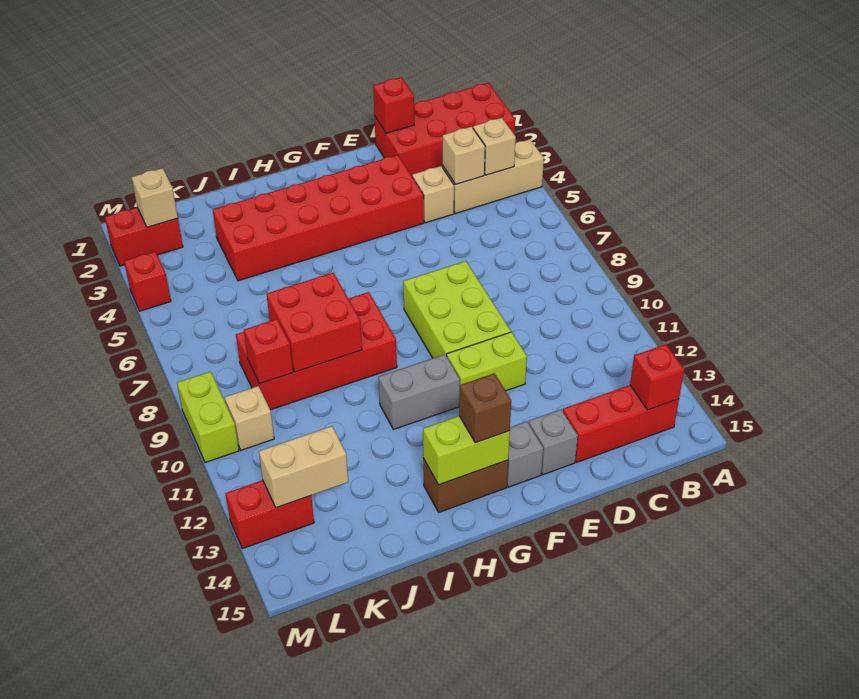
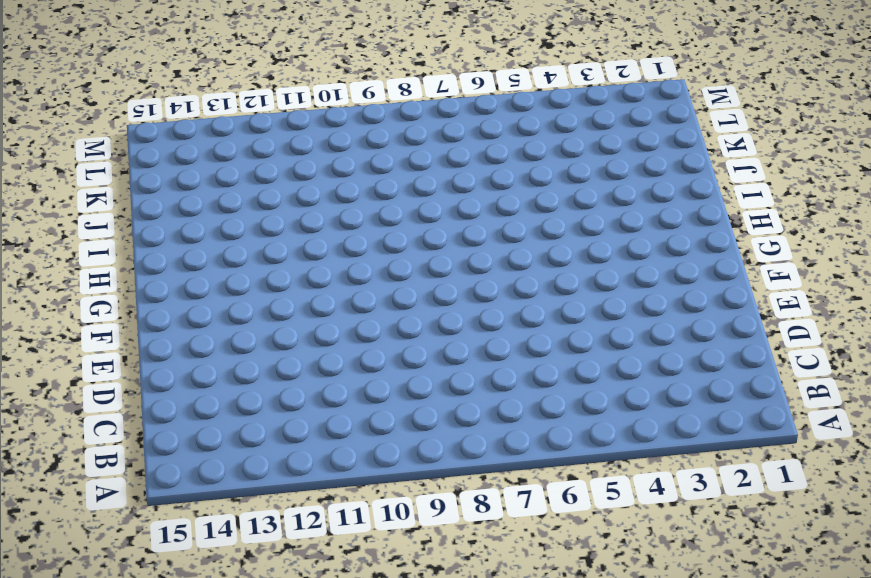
none -> red 2x4 brick [374,83,515,176]
none -> tan 1x3 brick [443,139,544,214]
none -> red 1x3 brick [563,385,679,462]

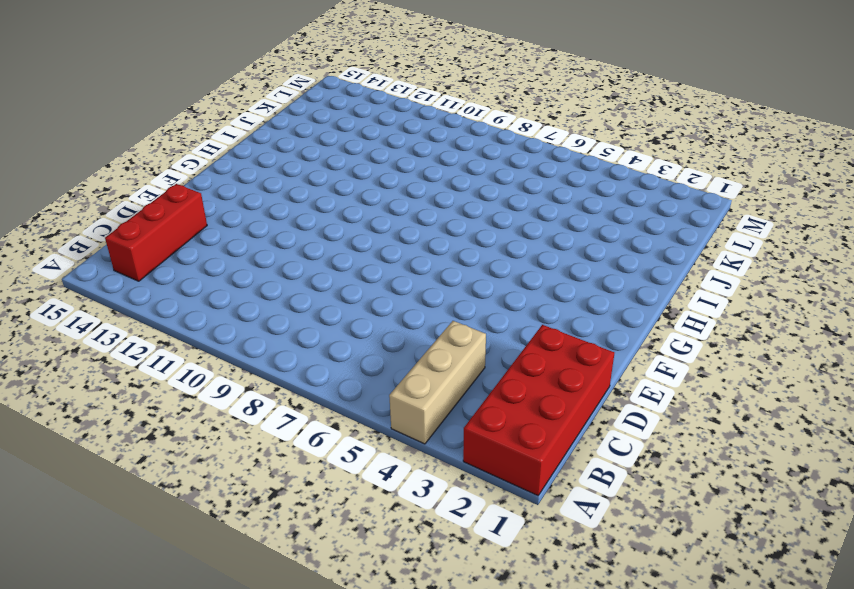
none -> tan 1x1 brick [412,166,454,223]
none -> red 2x6 brick [213,155,424,281]
none -> lime 2x3 brick [403,261,511,358]

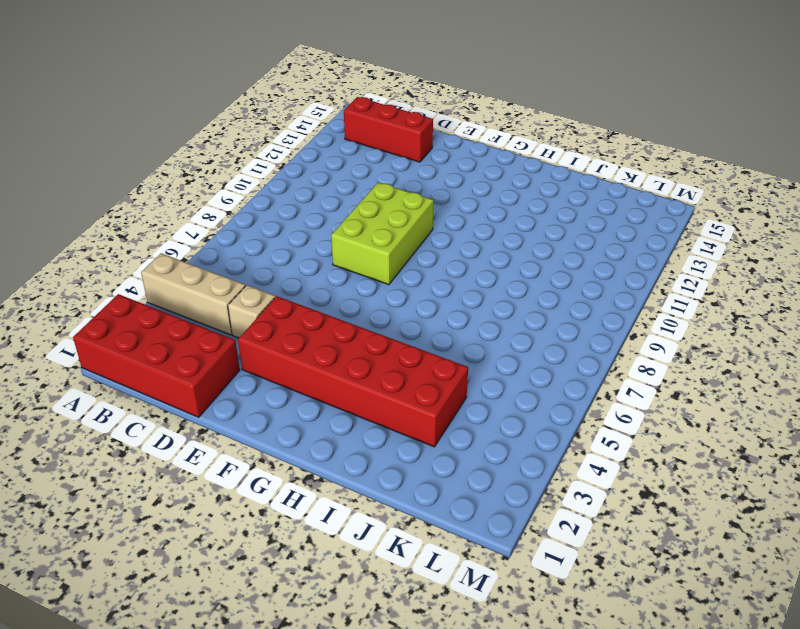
none -> lime 1x2 brick [447,332,527,401]
none -> grey 1x1 brick [528,410,578,475]
none -> grey 1x1 brick [507,421,543,487]

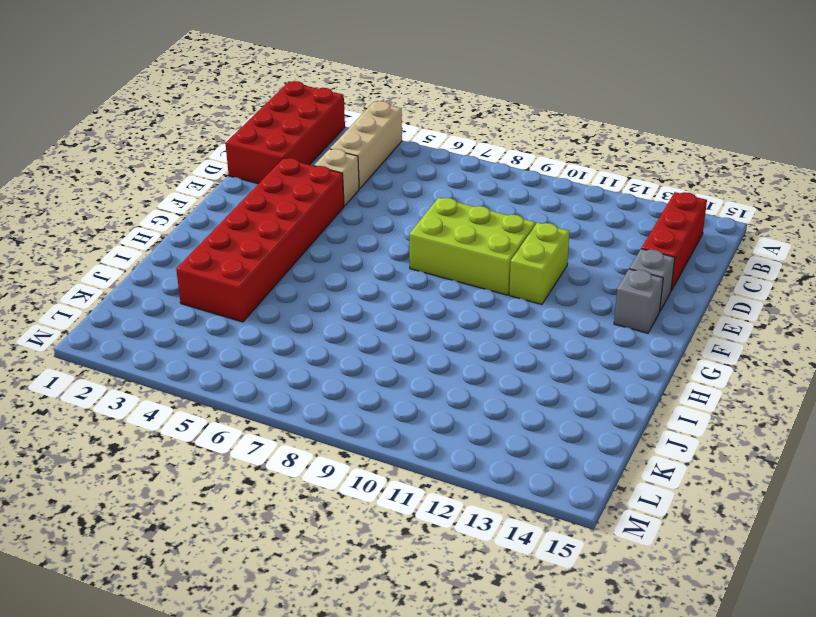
none -> grey 1x2 brick [379,354,460,430]
none -> brown 1x2 brick [423,458,508,512]
none -> red 2x4 brick [236,292,397,410]

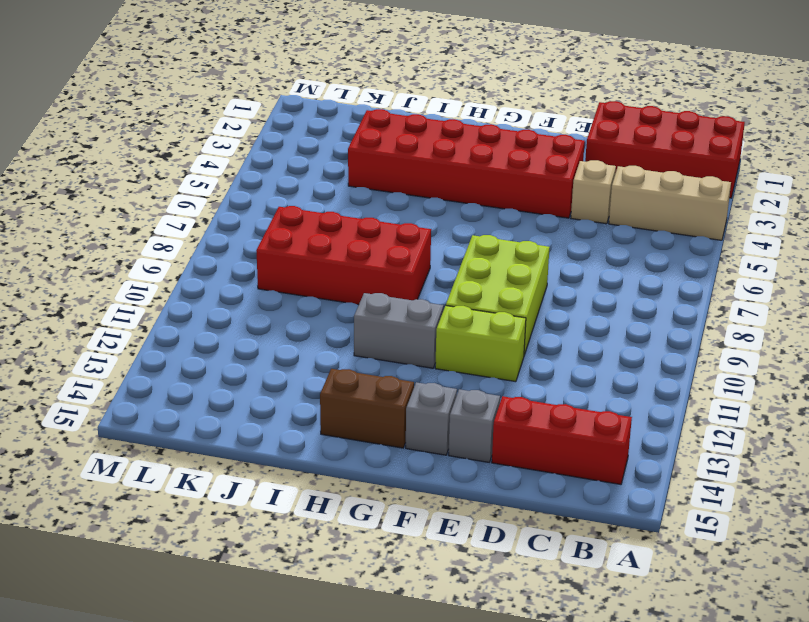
none -> red 1x2 brick [105,207,183,266]
none -> tan 1x1 brick [225,386,274,450]
none -> red 1x2 brick [225,480,314,549]

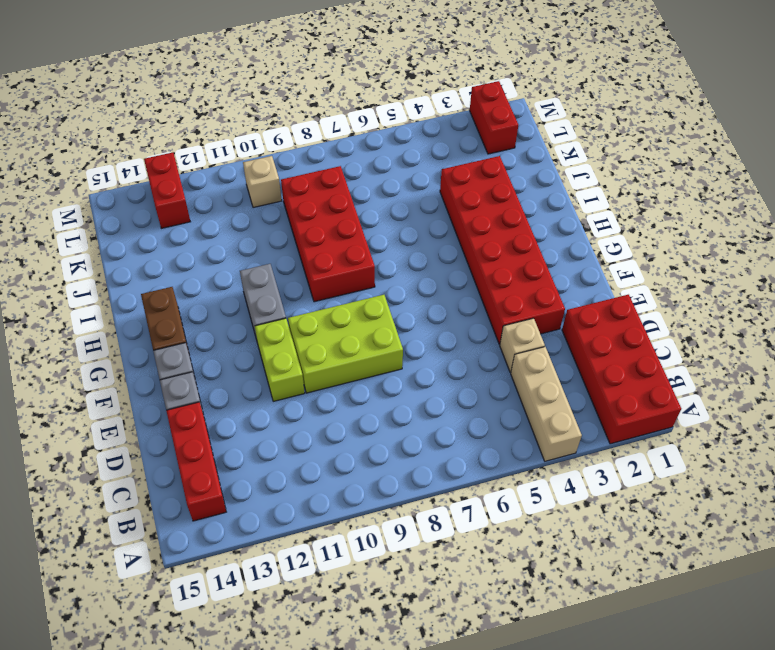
none -> red 1x1 brick [124,251,171,311]
none -> lime 1x2 brick [177,372,239,463]
none -> tan 1x1 brick [473,118,516,175]

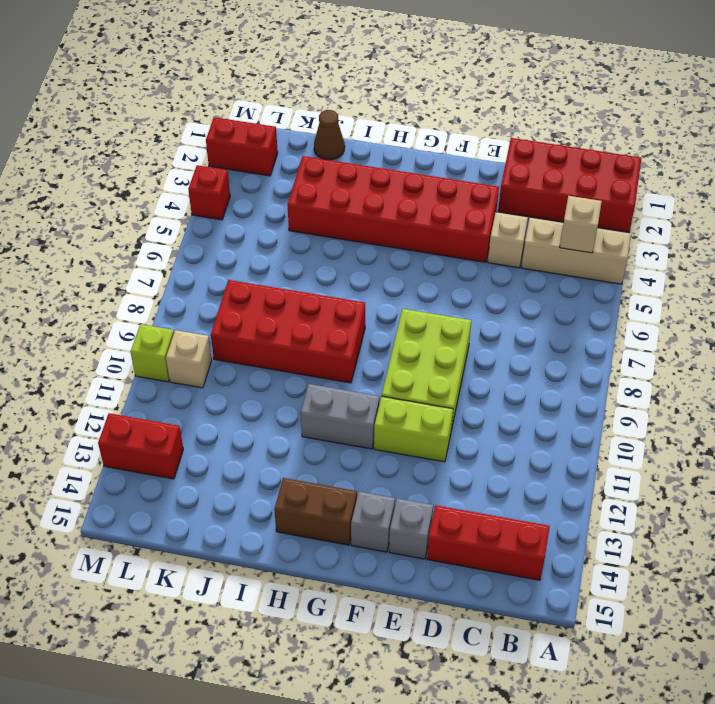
brown 1x1 cone [314,110,345,160] -> none
lime 1x1 brick [131,324,174,382] -> lime 1x2 brick [177,372,239,463]
none -> red 1x1 brick [630,344,684,410]
none -> tan 1x1 brick [443,127,485,184]
none -> red 1x1 brick [373,77,414,133]

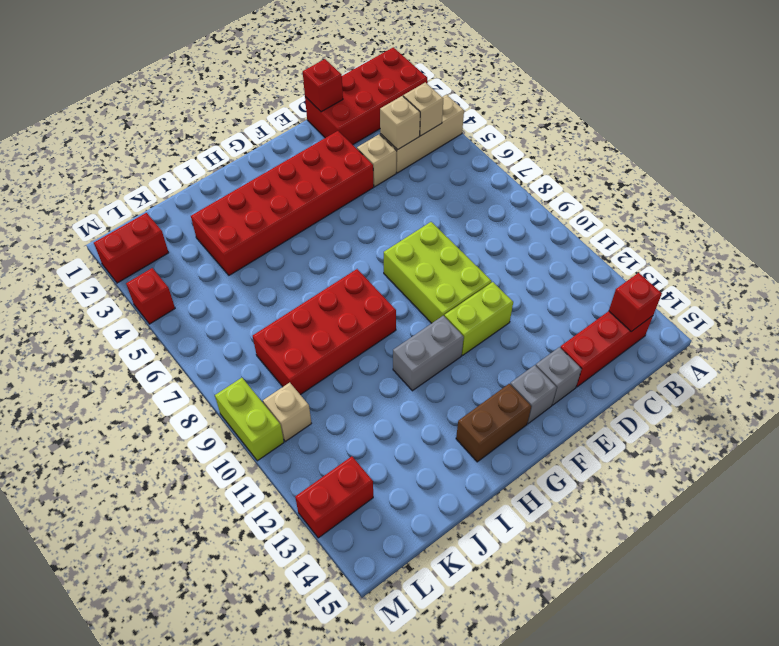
none -> lime 1x2 brick [423,416,510,485]
none -> red 2x2 brick [267,273,362,372]
none -> red 1x1 brick [244,319,293,384]

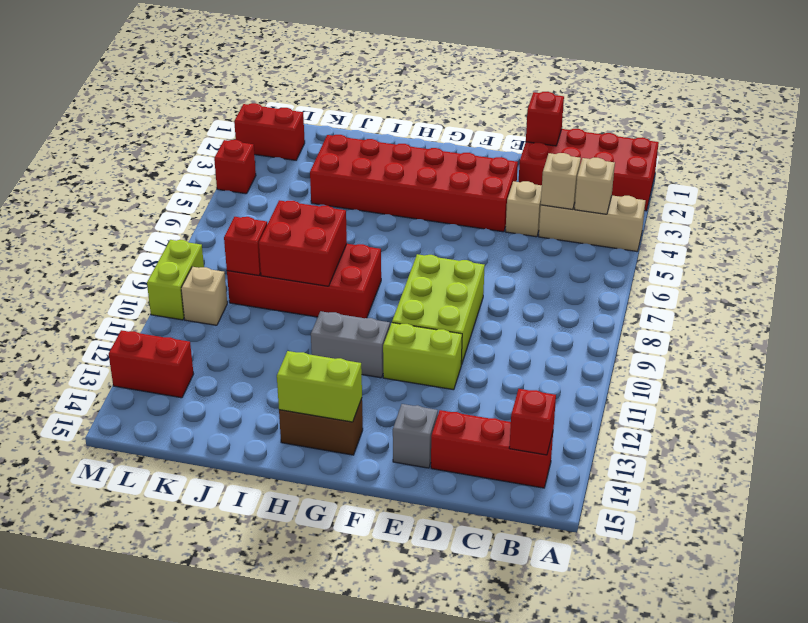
none -> grey 1x1 brick [507,421,543,487]
none -> tan 1x2 brick [259,426,348,508]
none -> tan 1x1 brick [131,168,178,227]

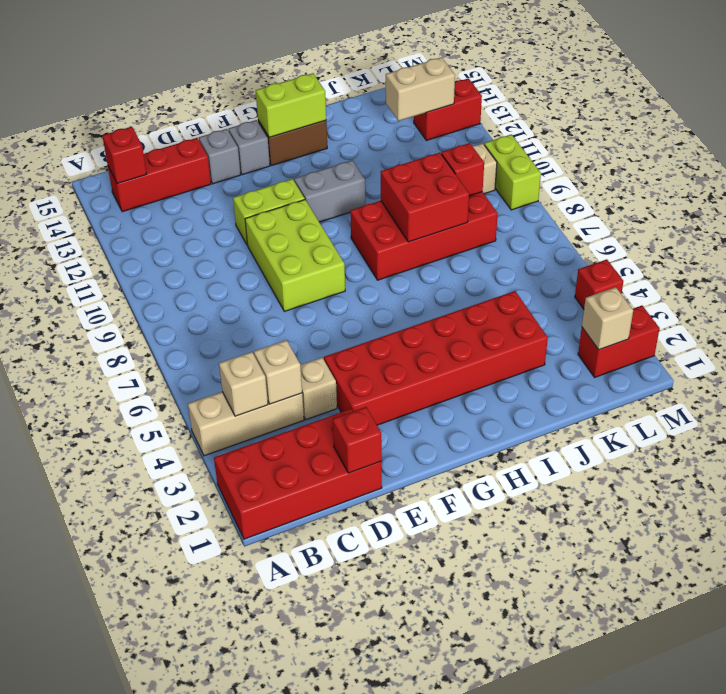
none -> brown 1x1 brick [459,373,511,443]

